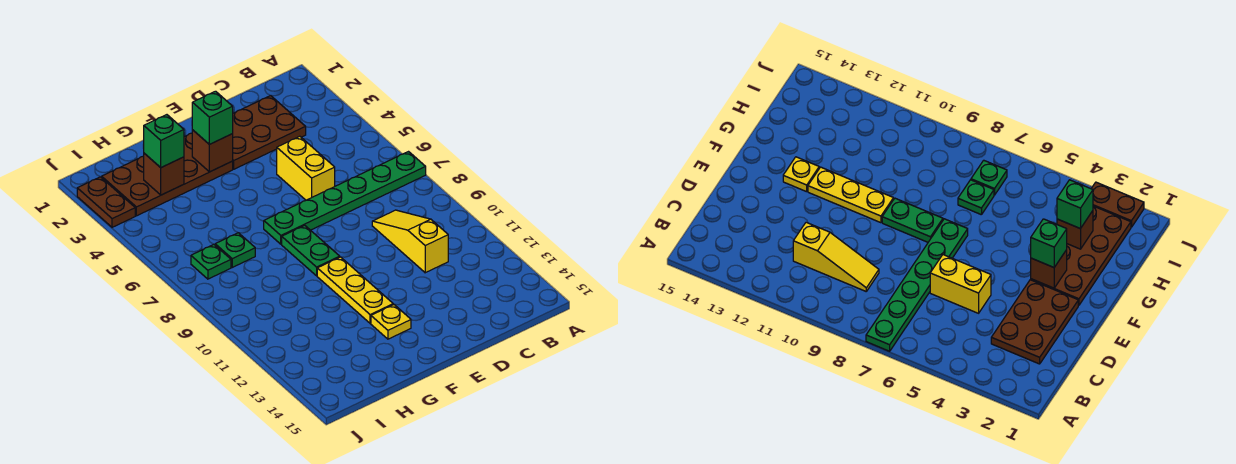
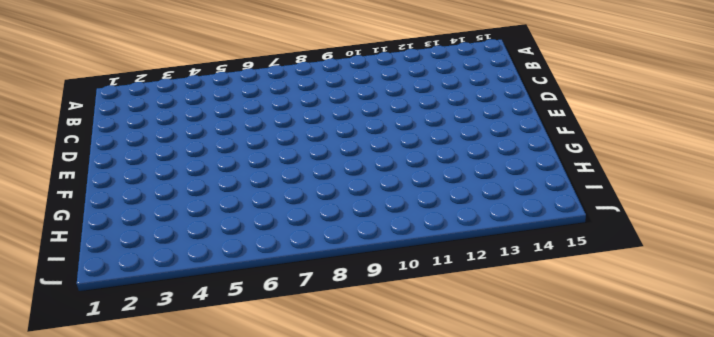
none -> green 1x6 plate [264,152,426,244]
none -> brown 2x3 plate [232,96,306,169]
none -> yellow 1x3 slope [372,210,448,273]

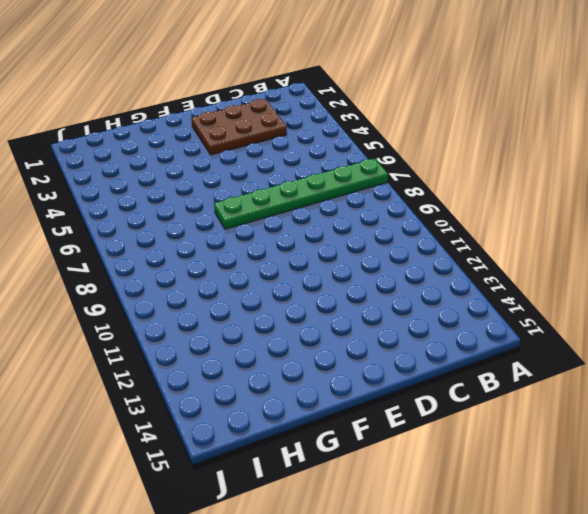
none -> yellow 1x3 slope [372,210,448,273]
none -> yellow 1x2 brick [277,136,335,200]
none -> brown 2x4 plate [102,133,233,216]

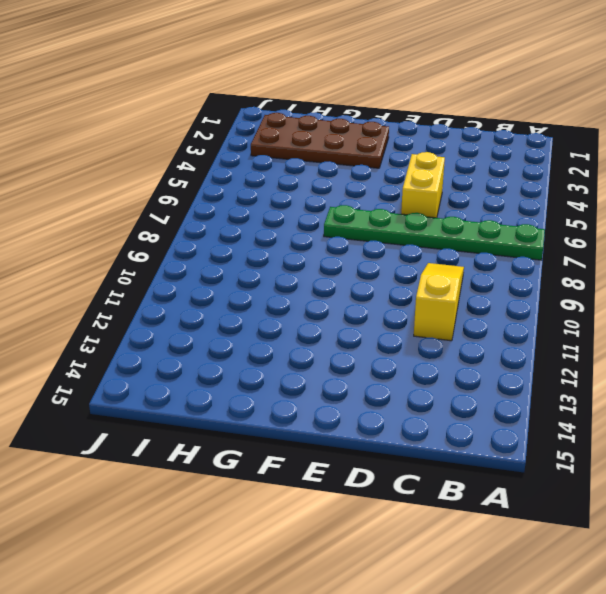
none -> brown 2x3 plate [232,96,306,169]
none -> green 1x2 plate [282,225,340,276]
none -> yellow 1x3 plate [317,257,393,323]

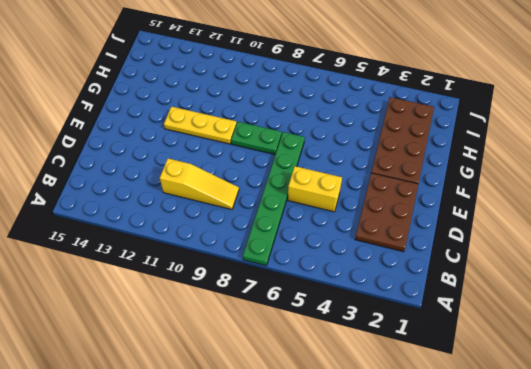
none -> yellow 1x1 plate [371,305,411,339]
none -> green 1x1 plate [215,233,255,267]
none -> green 1x1 plate [191,245,231,279]

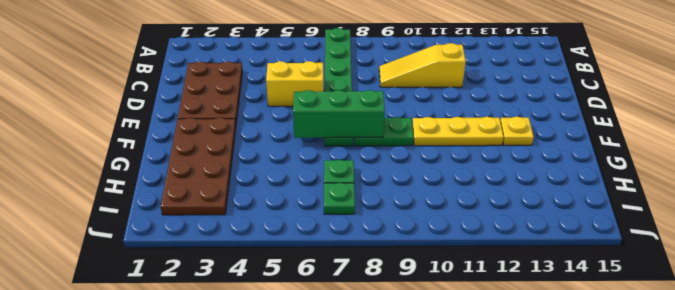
green 1x3 brick [293,90,385,138] -> none
none -> brown 1x2 plate [77,177,135,227]
none -> brown 1x1 brick [192,130,233,172]
none -> brown 1x1 brick [144,153,184,195]

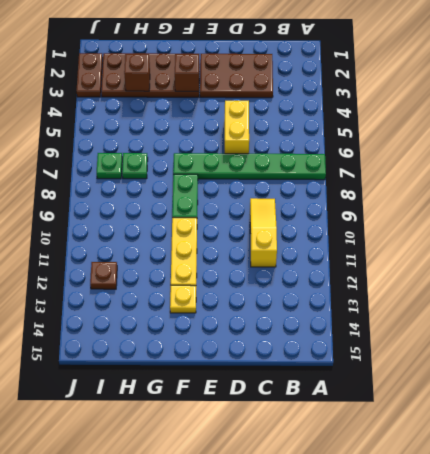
brown 1x1 plate [90,262,117,289] -> none
none -> green 1x1 brick [192,91,233,144]
none -> green 1x1 brick [144,115,184,168]

